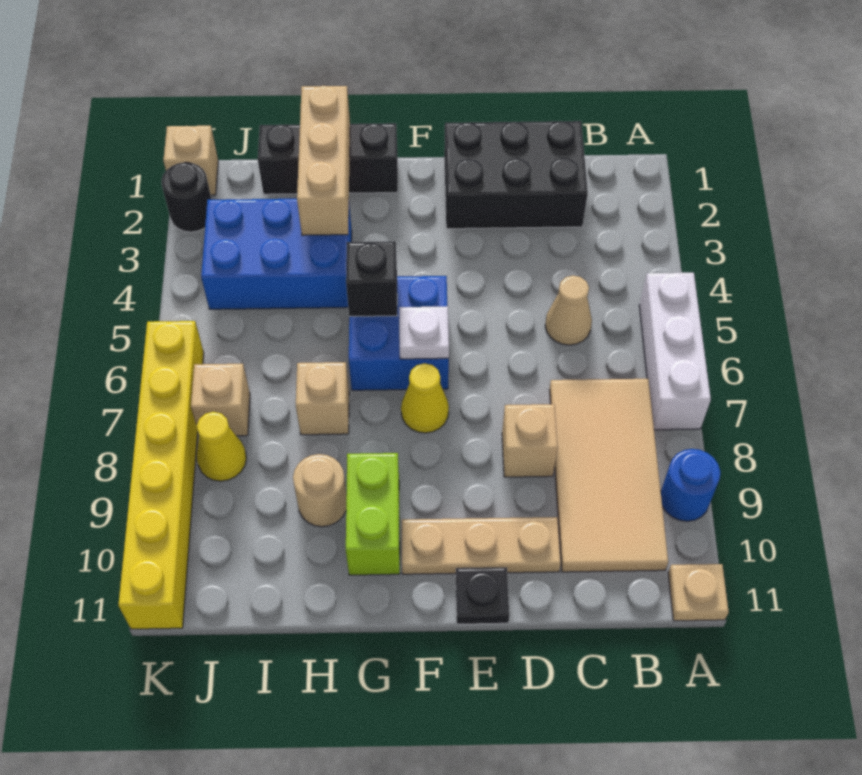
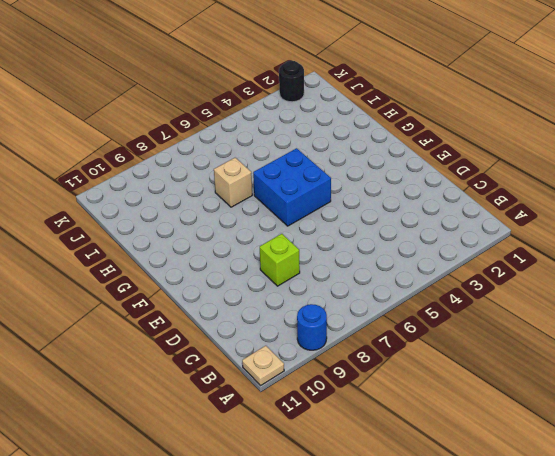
lime 1x1 brick [260,234,300,286] -> tan 1x1 brick [502,404,558,477]
none -> white 1x3 brick [639,273,711,430]
none -> tan 2x4 tile [549,379,668,572]
none -> black 2x3 brick [444,121,588,229]

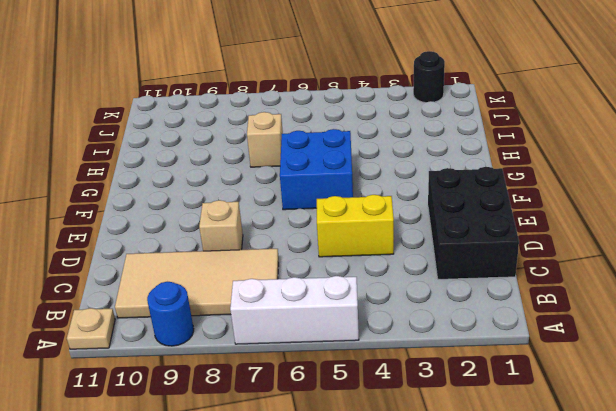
yellow 1x2 brick [317,195,394,257] -> none
none -> tan 1x1 cone [545,276,592,345]
none -> tan 1x3 plate [402,517,561,574]
none -> black 1x1 plate [455,567,509,624]

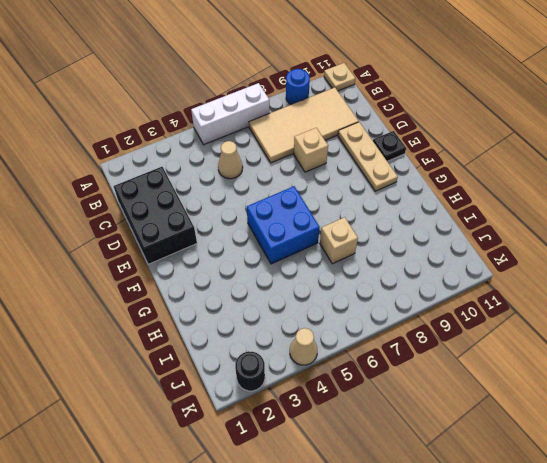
tan 1x1 cone [290,328,317,365] -> none
none -> yellow 1x1 cone [401,363,449,433]
none -> black 1x3 brick [258,123,398,194]
none -> lime 1x2 brick [346,453,400,575]

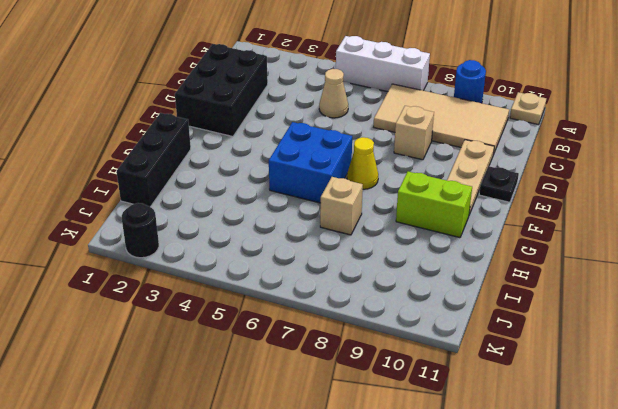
none -> blue 2x3 brick [201,199,352,309]
none -> tan 1x1 round brick [293,454,346,527]
none -> tan 1x1 brick [191,364,250,436]

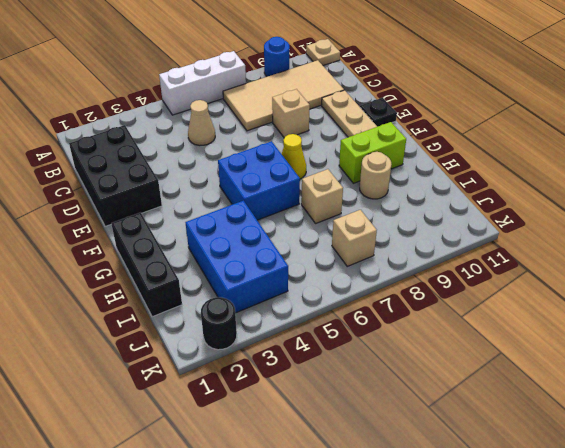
none -> yellow 1x1 cone [197,412,246,481]
none -> tan 1x1 brick [163,126,218,195]
none -> yellow 1x6 brick [118,321,204,629]

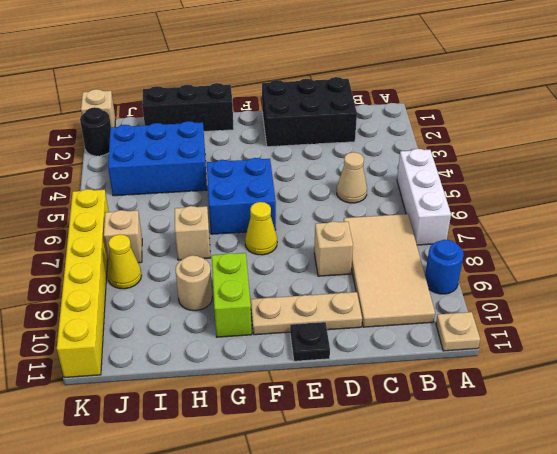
none -> white 1x1 plate [399,306,449,359]
none -> black 1x1 brick [346,241,397,317]
none -> tan 1x3 brick [297,86,350,235]

